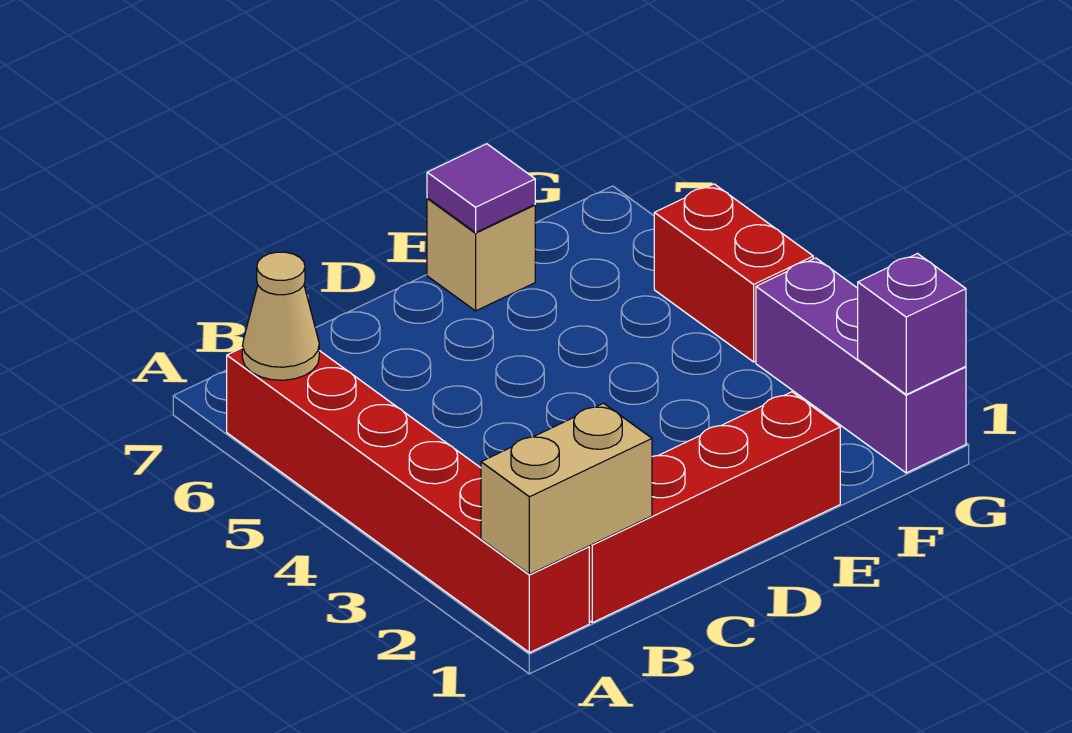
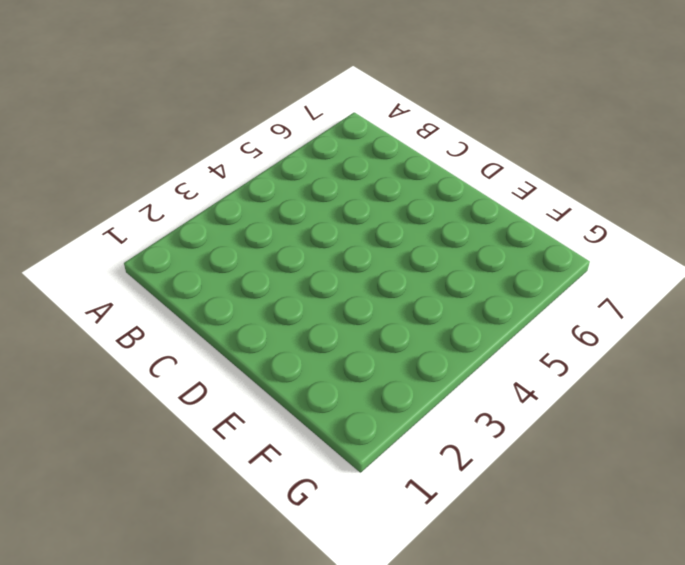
none -> red 1x6 brick [227,348,589,653]
none -> red 1x4 brick [589,392,840,623]

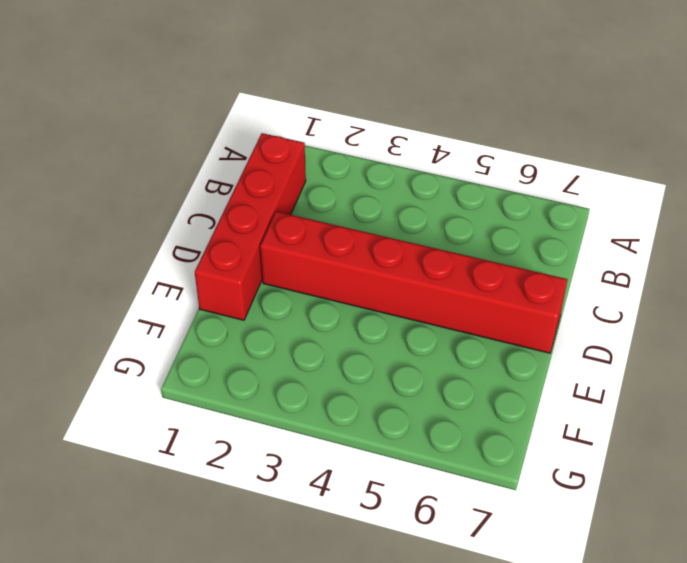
red 1x6 brick [260,211,568,353] -> red 1x6 brick moved to [227,348,589,653]
none -> tan 1x1 brick [427,198,535,311]
none -> purple 1x3 brick [756,258,966,473]

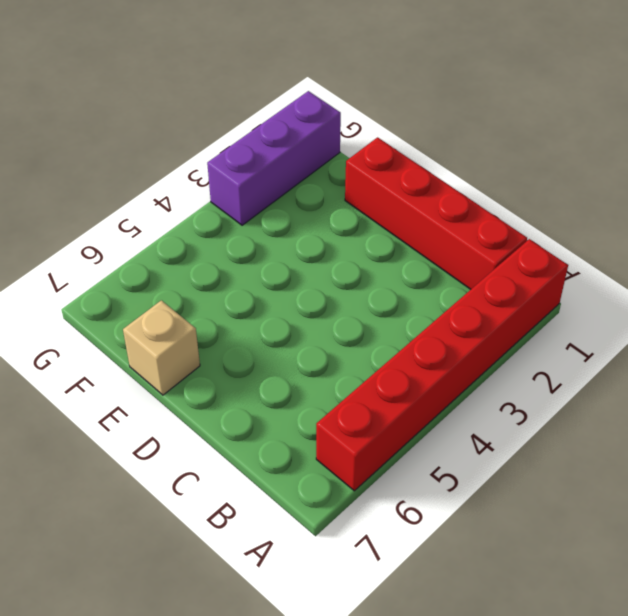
none -> red 1x2 brick [654,184,813,362]
none -> tan 1x2 brick [481,403,652,574]

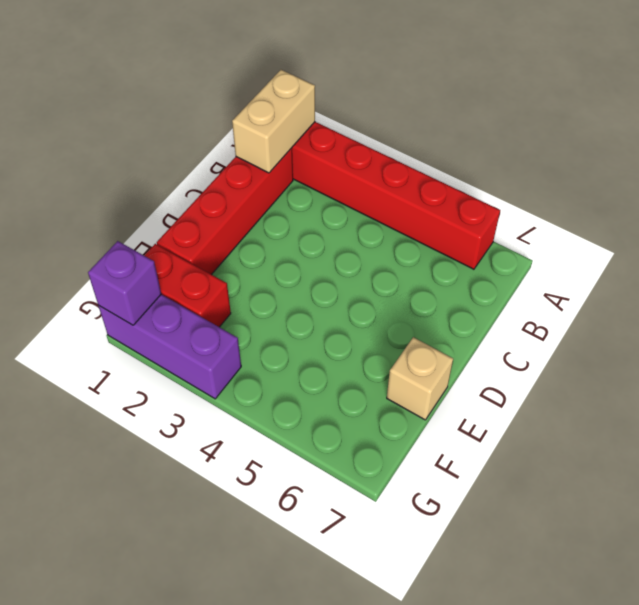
red 1x2 brick [144,244,231,327] -> red 1x2 brick moved to [654,184,813,362]
none -> tan 1x1 cone [242,252,319,380]
none -> purple 1x1 tile [427,144,535,233]

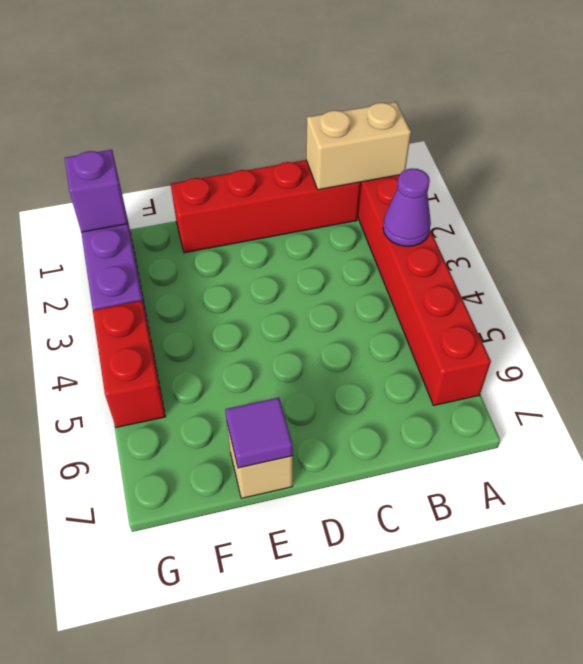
purple 1x1 cone [383,168,431,246] -> none
none -> tan 1x1 cone [242,252,319,380]

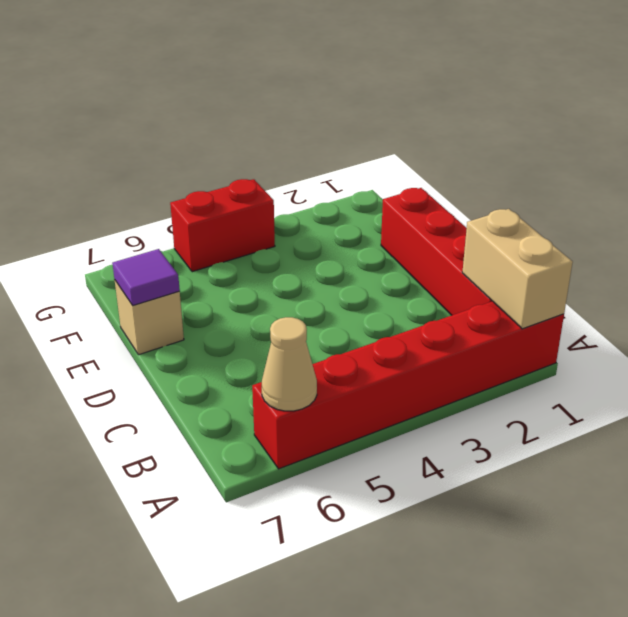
none -> purple 1x3 brick [756,258,966,473]
none -> purple 1x1 brick [858,254,966,394]

